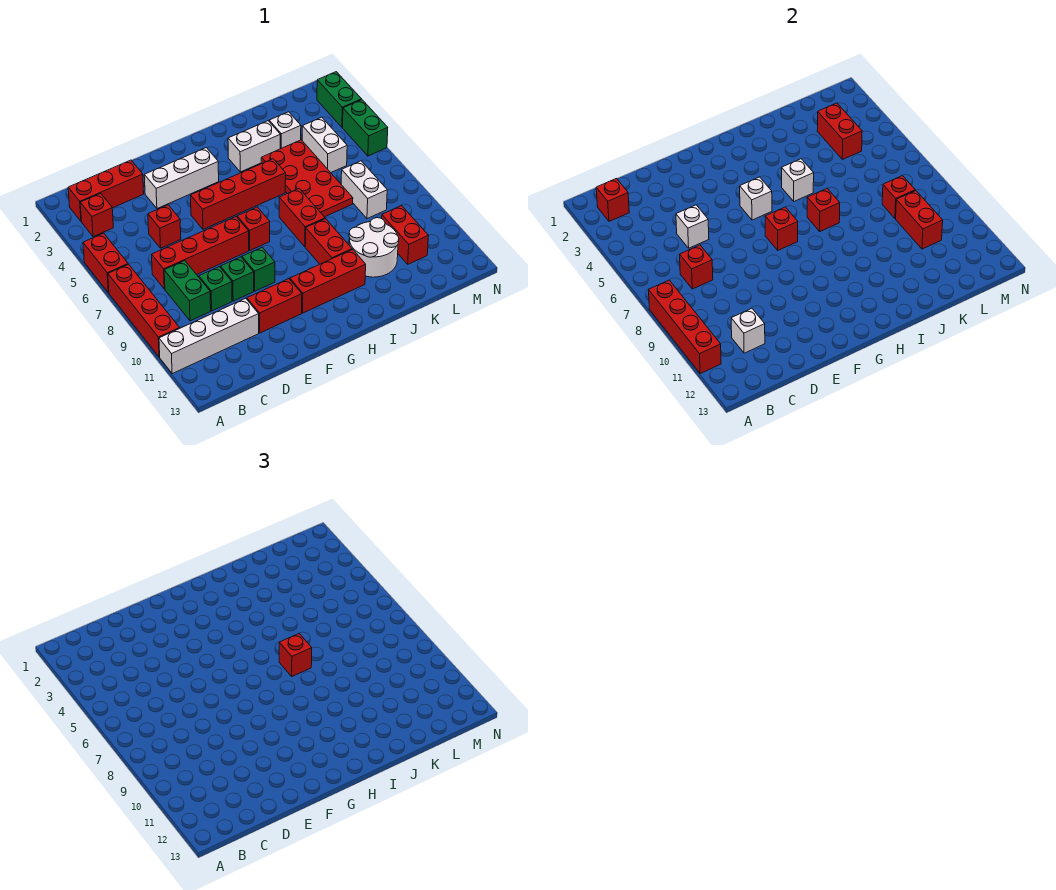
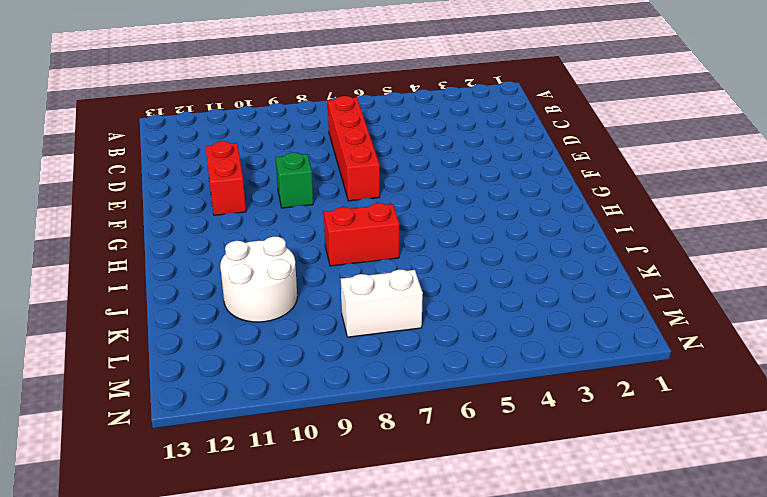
none -> red 1x2 brick [83,233,128,293]
none -> red 1x4 brick [108,264,180,357]
none -> white 1x4 brick [159,298,259,374]
none -> red 1x3 brick [68,160,144,221]

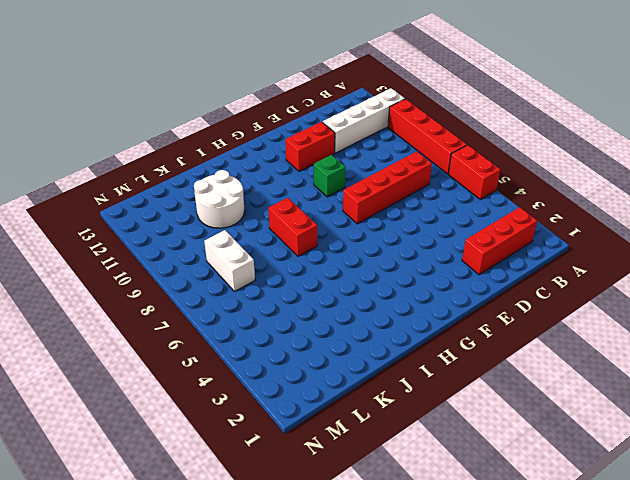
none -> red 1x1 brick [80,193,113,237]
none -> green 1x2 brick [164,261,211,321]
none -> red 1x1 brick [148,205,181,248]
none -> green 1x1 brick [199,267,232,311]

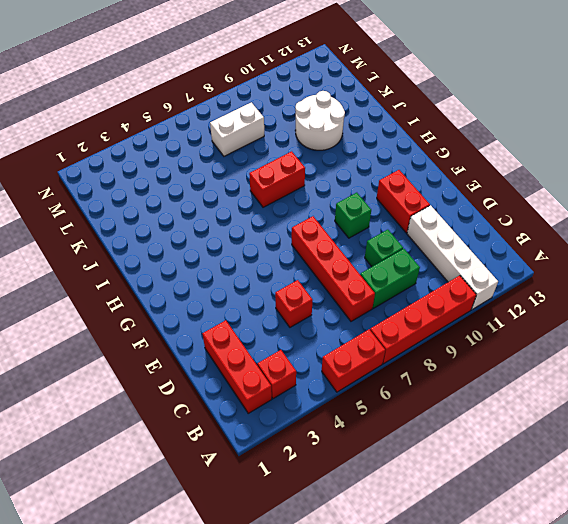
none -> white 1x3 brick [144,148,219,209]
none -> green 1x1 brick [221,257,254,301]
none -> red 1x4 brick [191,159,286,229]
none -> red 1x1 brick [237,207,270,250]

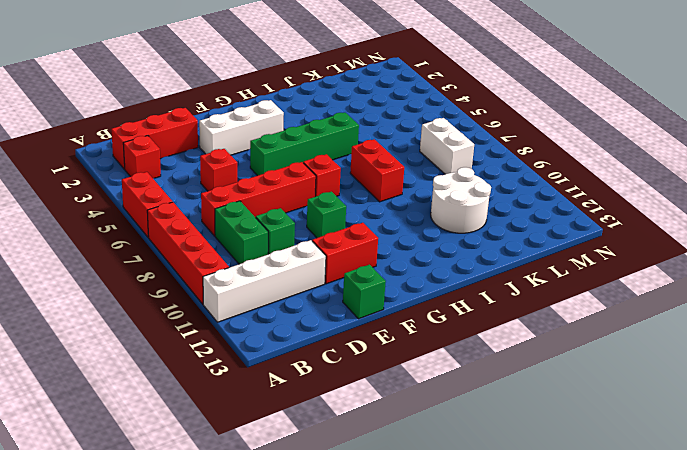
green 1x1 brick [343,265,386,319] -> green 1x1 brick moved to [221,257,254,301]
green 1x4 brick [250,113,359,176] -> red 1x4 brick [191,159,286,229]
none -> red 1x3 brick [290,249,366,313]
none -> white 1x2 brick [228,121,280,172]
none -> red 1x2 brick [305,219,352,264]
none -> red 2x4 plate [261,140,353,217]

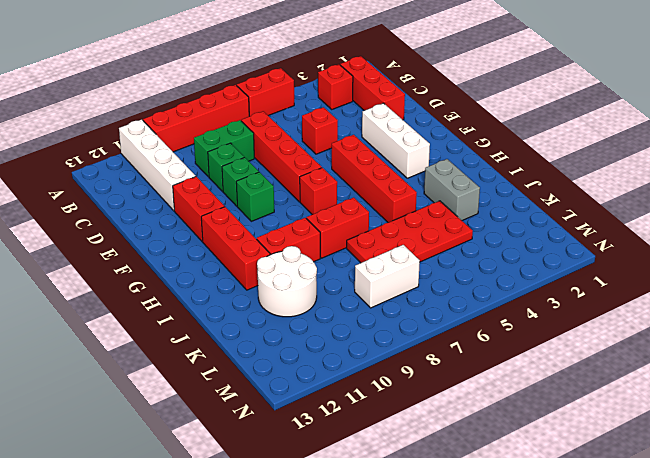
grey 1x2 brick [424,159,480,220] -> white 1x2 brick [228,121,280,172]
none -> white 1x1 brick [269,112,301,149]
none -> white 1x2 brick [302,117,347,173]
none -> red 1x2 brick [382,206,428,264]
none -> green 1x2 brick [317,72,362,127]

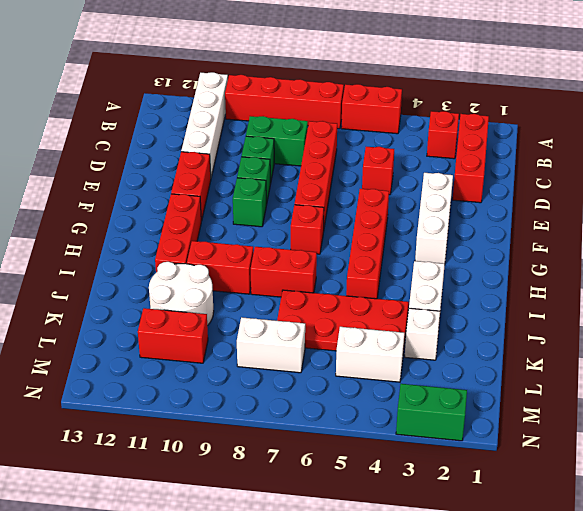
none -> green 1x2 brick [342,100,388,156]
none -> red 1x4 brick [649,280,721,374]
none -> red 1x1 brick [596,179,629,221]
none -> red 1x1 brick [680,245,713,289]

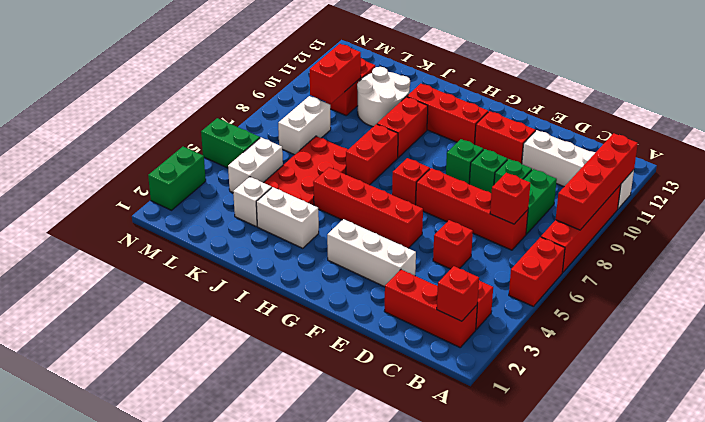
green 1x2 brick [201,118,260,168] -> green 1x2 brick turned to [342,100,388,156]
none -> white 1x1 brick [731,308,765,353]
none -> white 1x1 brick [676,205,709,248]
none -> white 1x1 brick [740,177,772,220]
none -> red 1x1 brick [765,207,798,250]

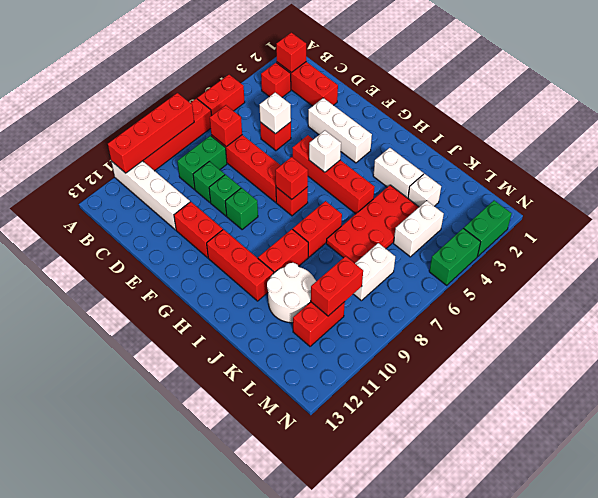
none -> white 1x1 brick [731,308,765,353]
none -> white 1x1 brick [782,159,814,201]
none -> red 1x1 brick [807,189,840,231]
none -> red 1x2 brick [817,103,862,159]

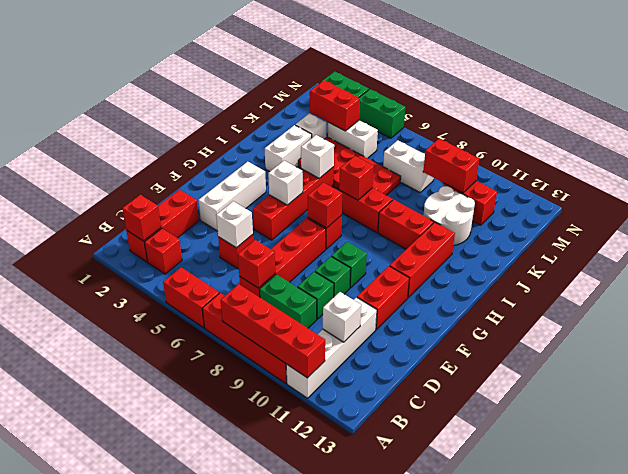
none -> red 1x1 brick [882,176,915,219]
none -> red 1x1 brick [279,634,312,676]

